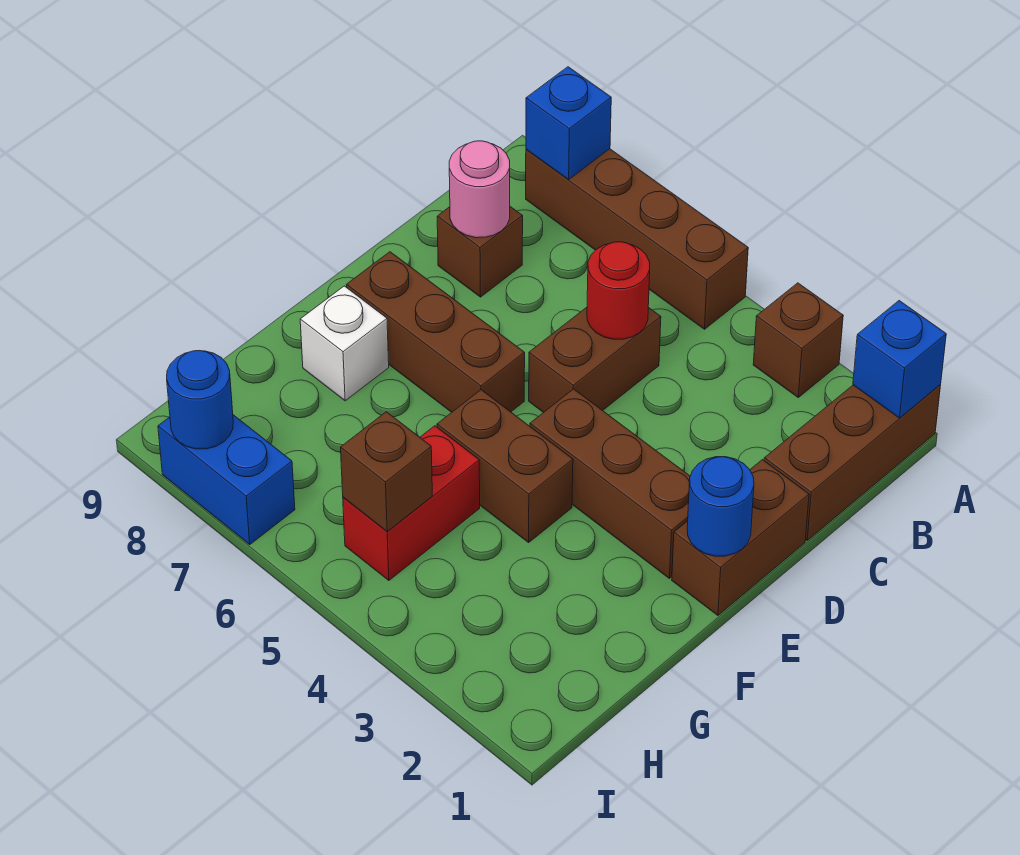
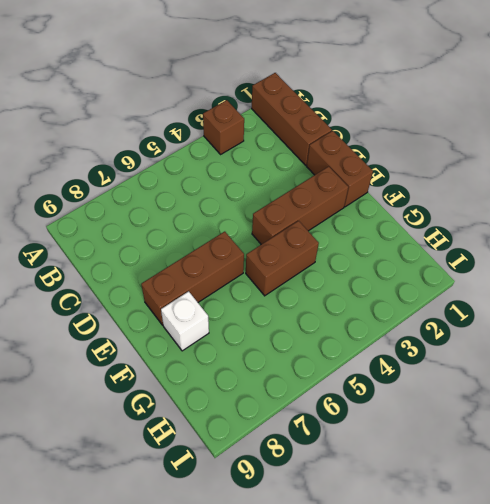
none -> brown 1x4 brick [526,149,748,329]
none -> brown 1x2 brick [529,307,661,413]
none -> brown 1x1 brick [437,207,523,297]

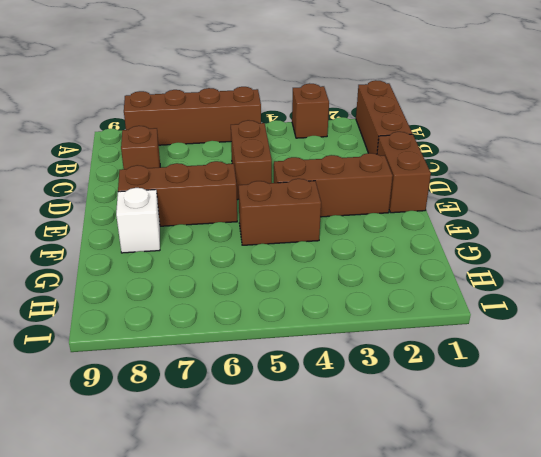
none -> red 1x2 brick [343,426,480,580]
none -> blue 1x2 brick [158,415,295,544]
none -> blue 1x1 brick [853,301,946,418]

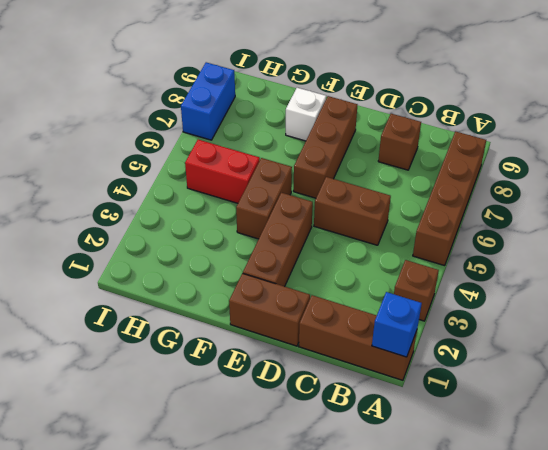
none -> blue 1x1 brick [526,67,611,179]
none -> red 1x1 round brick [587,242,650,339]
none -> pink 1x1 round brick [449,141,510,238]

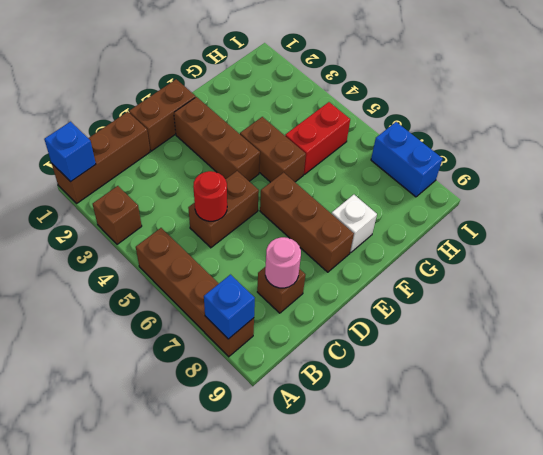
none -> blue 1x1 round brick [687,457,754,556]
none -> brown 1x1 brick [341,412,432,531]
none -> blue 1x1 round brick [167,350,233,449]

